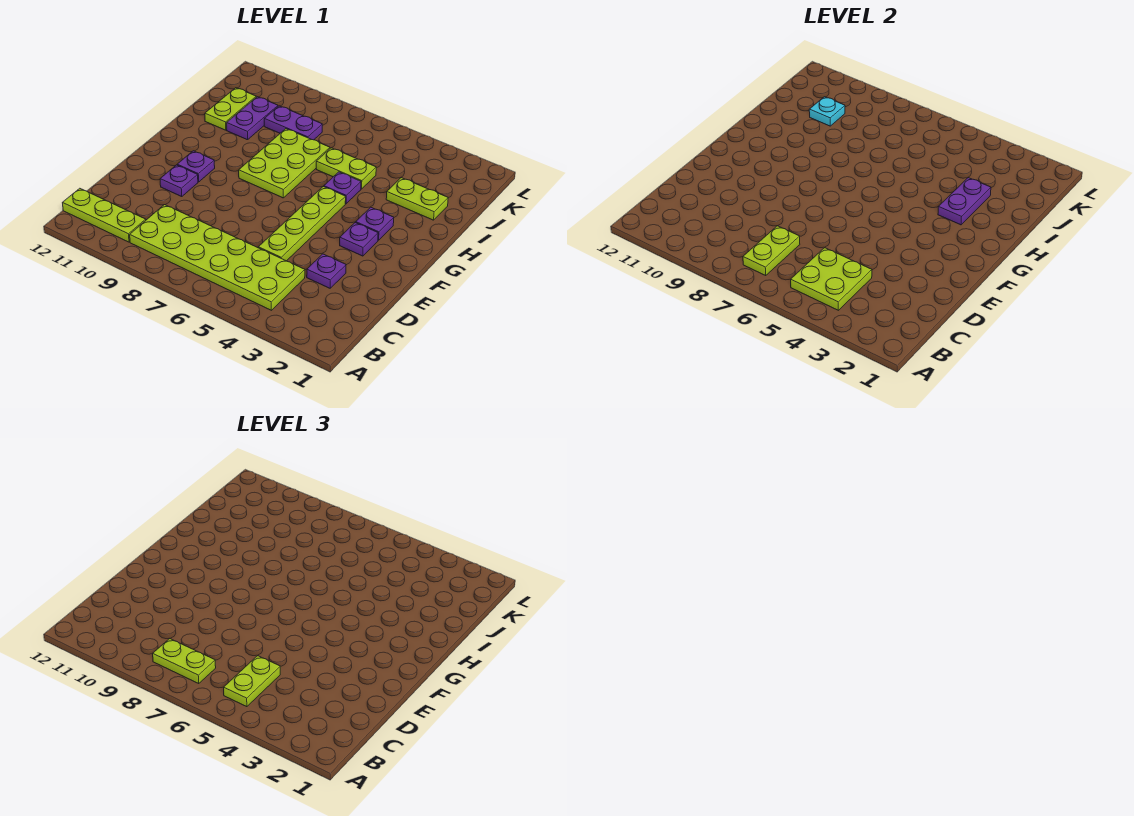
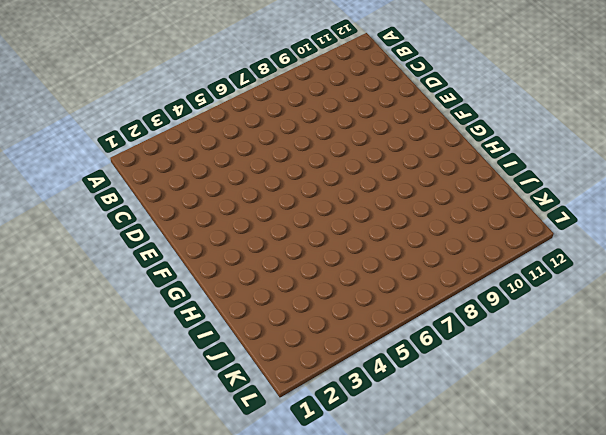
none -> lime 2x6 plate [130,205,305,310]
none -> lime 1x3 plate [63,188,146,242]
none -> purple 1x1 plate [307,254,346,288]

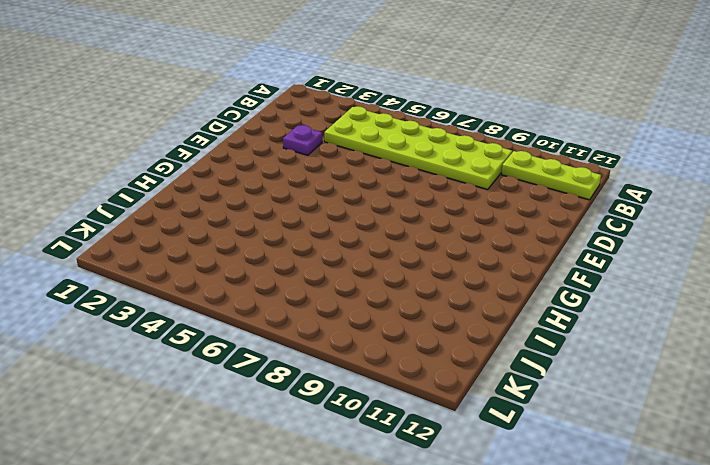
none -> lime 1x4 plate [258,186,346,261]
none -> purple 1x1 plate [160,165,198,197]
none -> purple 1x1 plate [340,222,378,256]

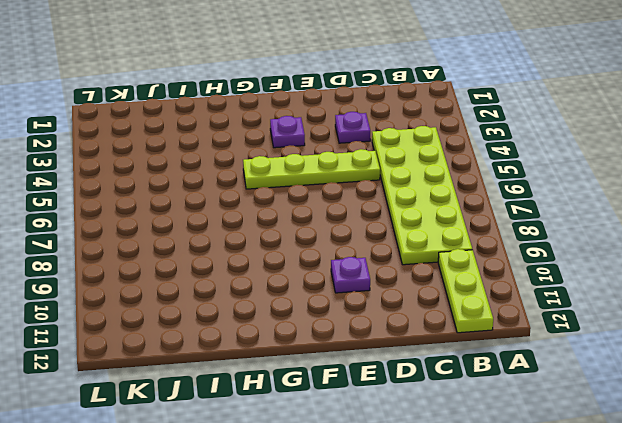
none -> purple 1x1 plate [177,151,215,182]
none -> purple 1x1 plate [356,207,394,240]
none -> lime 2x3 plate [239,129,330,198]

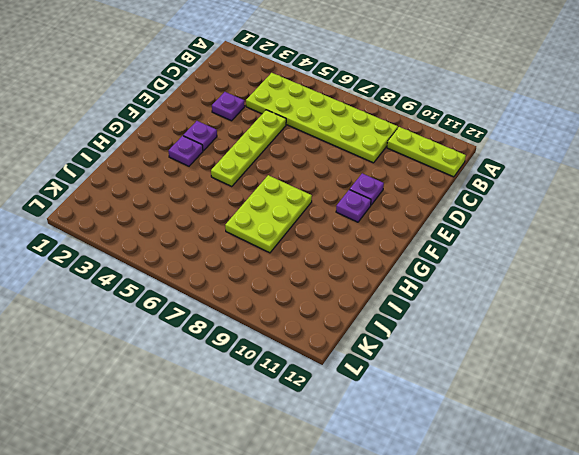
none -> purple 1x1 plate [324,172,361,204]
none -> lime 1x2 plate [386,178,448,220]
none -> lime 1x2 plate [316,148,376,189]

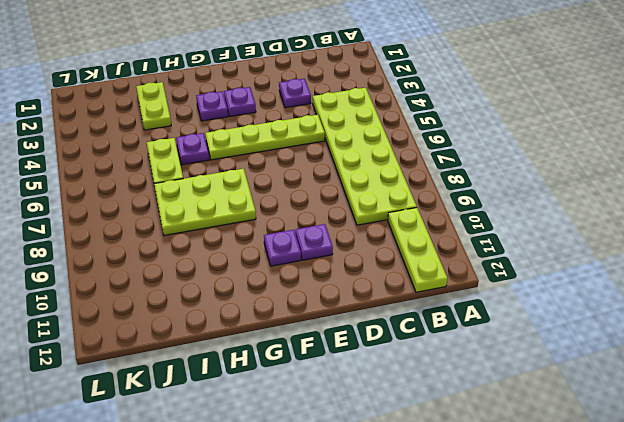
none -> purple 1x2 plate [227,97,278,140]
none -> lime 1x2 plate [205,88,256,130]
none -> purple 1x2 plate [264,106,322,140]

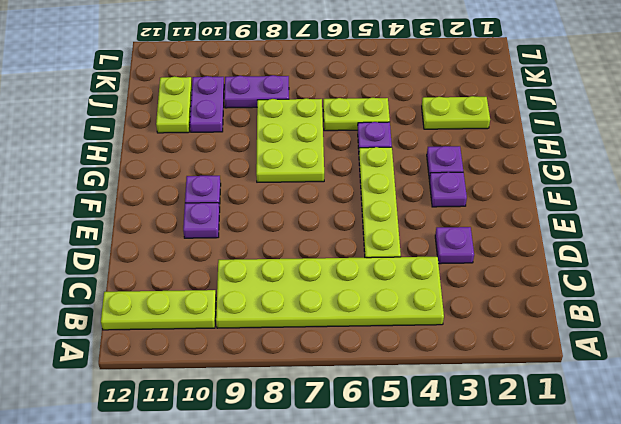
none -> lime 2x2 plate [791,248,872,310]
none -> lime 1x2 plate [743,226,800,275]
none -> purple 1x2 plate [938,178,991,225]

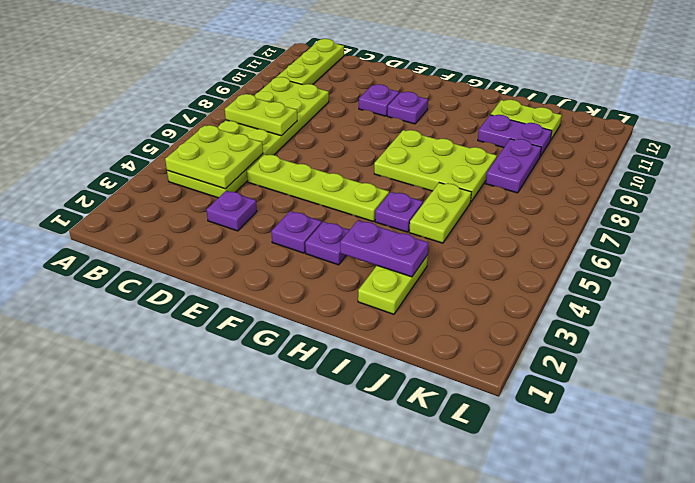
none -> cyan 1x1 plate [809,97,845,126]
none -> lime 1x2 plate [224,656,280,707]
none -> lime 1x2 plate [153,639,216,683]

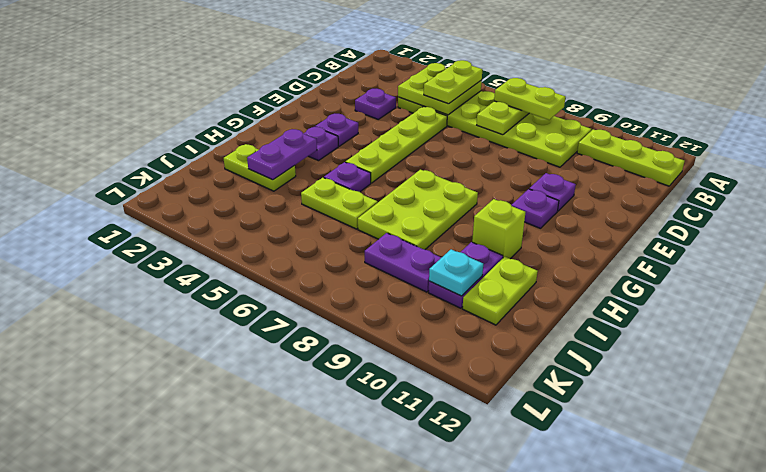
lime 1x1 brick [472,199,525,259] -> none

